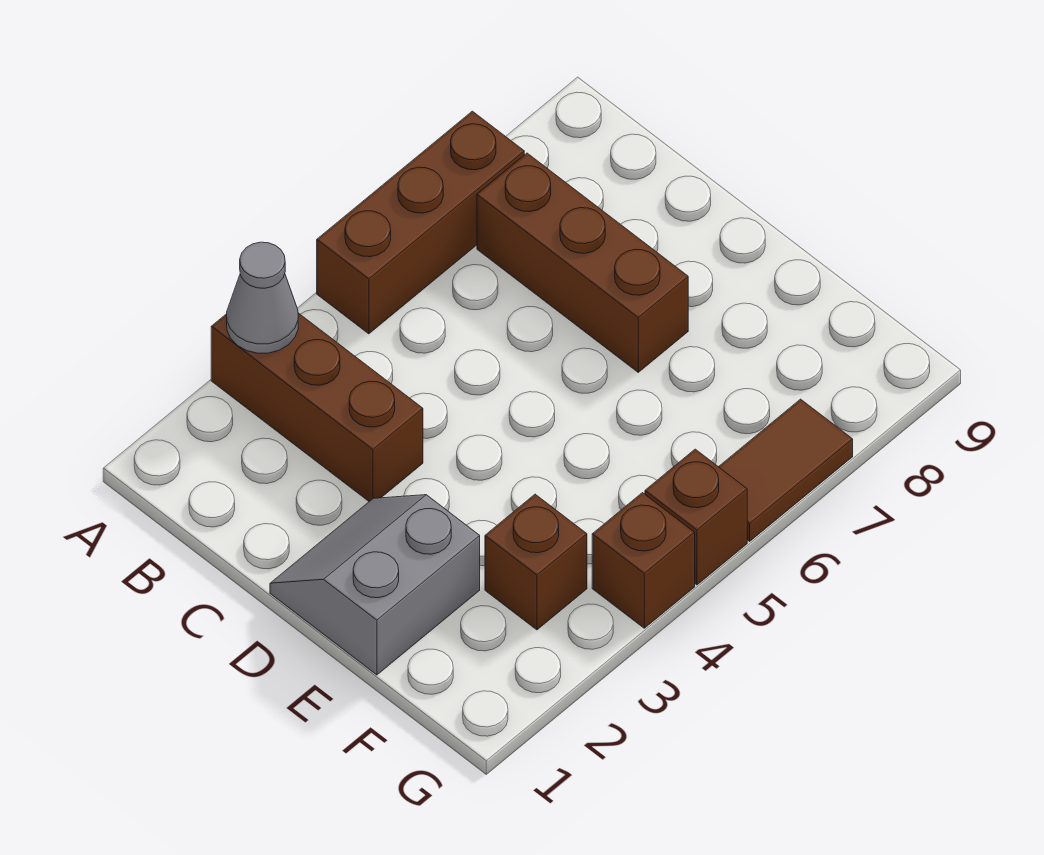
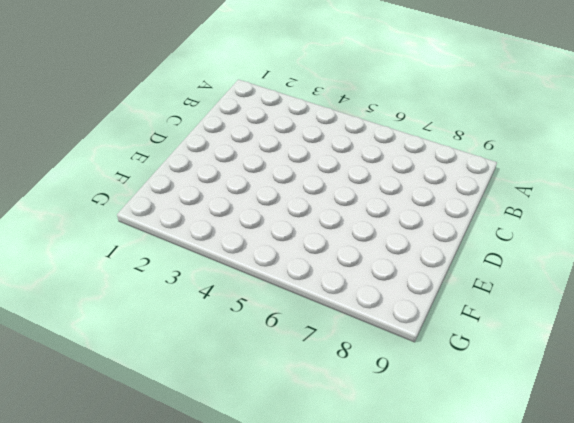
none -> brown 1x3 brick [211,313,423,501]
none -> brown 1x3 brick [317,111,524,334]

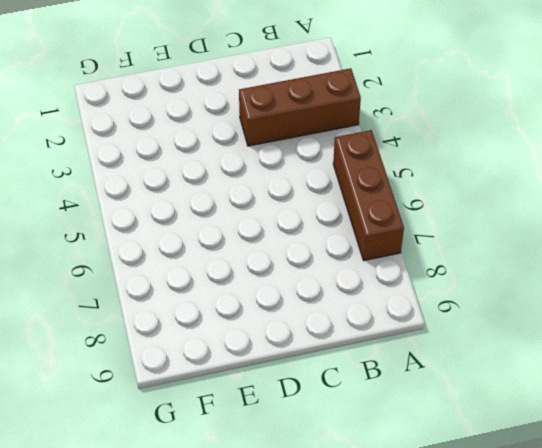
none -> brown 1x3 brick [477,153,688,372]
none -> grey 2x2 slope [270,495,480,675]

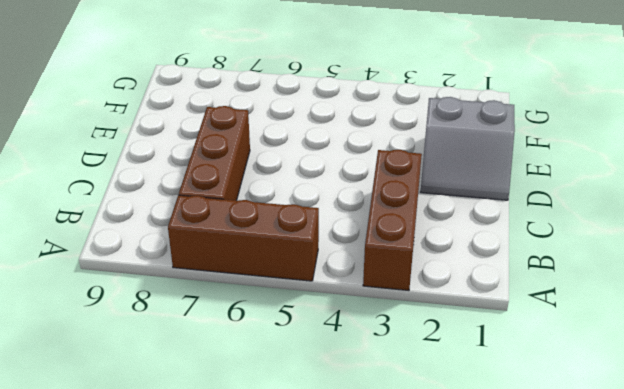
none -> brown 1x1 brick [485,494,587,630]
none -> brown 1x1 brick [592,493,695,628]

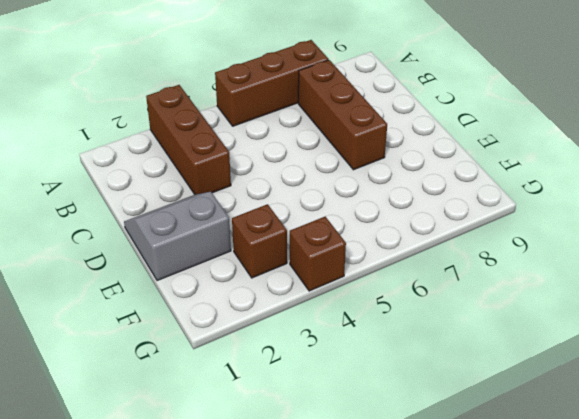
none -> brown 1x1 brick [645,449,747,585]
none -> brown 1x2 tile [719,399,853,541]

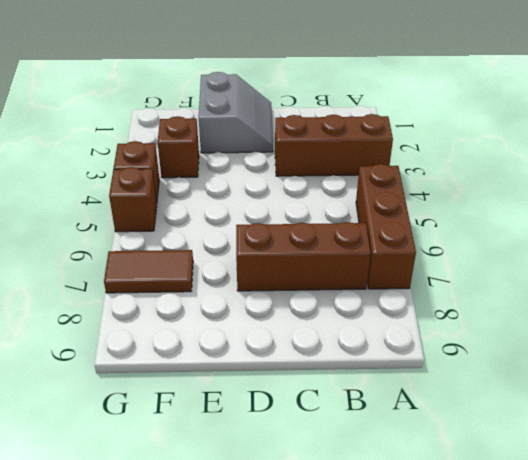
brown 1x2 tile [104,250,193,293] -> brown 1x2 tile turned to [719,399,853,541]
none -> grey 1x1 cone [227,242,298,353]

